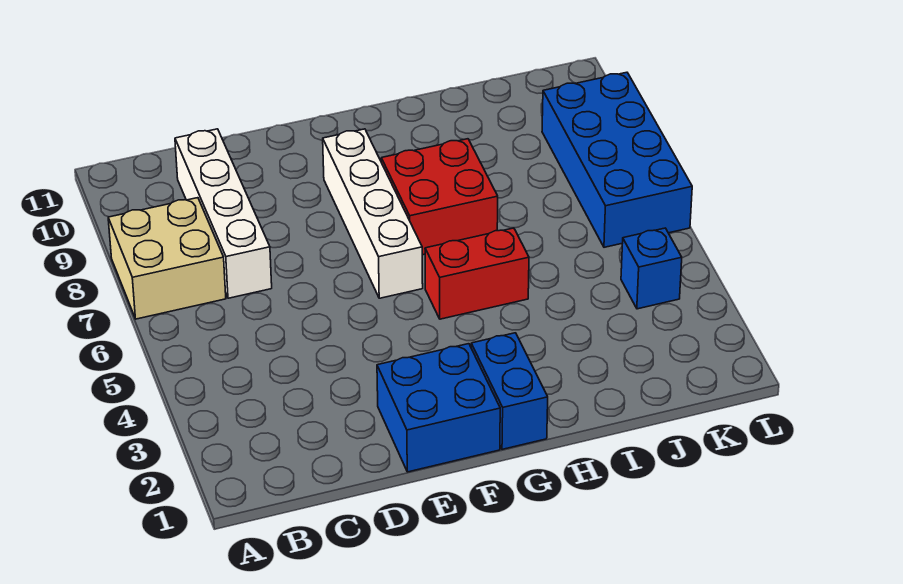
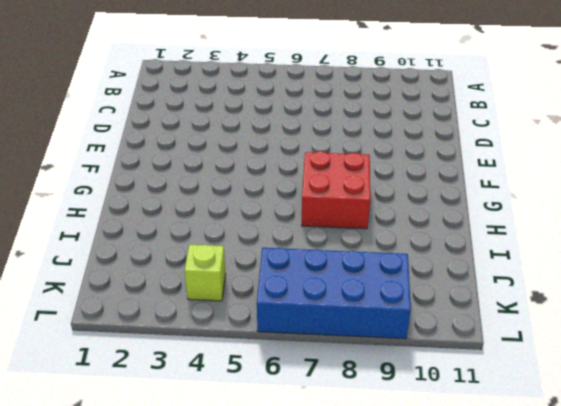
lime 1x1 brick [185,244,226,301] -> blue 1x1 brick [621,228,682,309]
none -> tan 2x2 brick [108,198,226,319]
none -> white 1x4 brick [175,129,272,298]

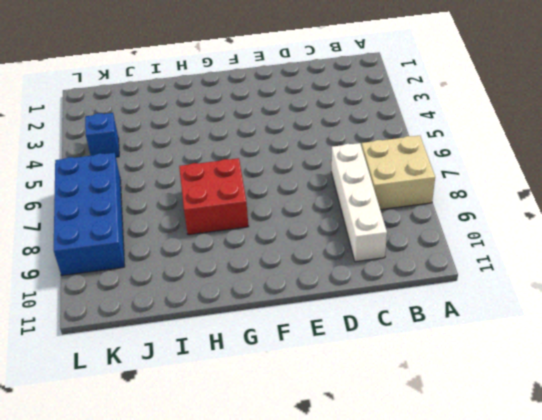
none -> blue 2x2 brick [377,344,500,472]
none -> white 1x4 brick [323,129,423,298]

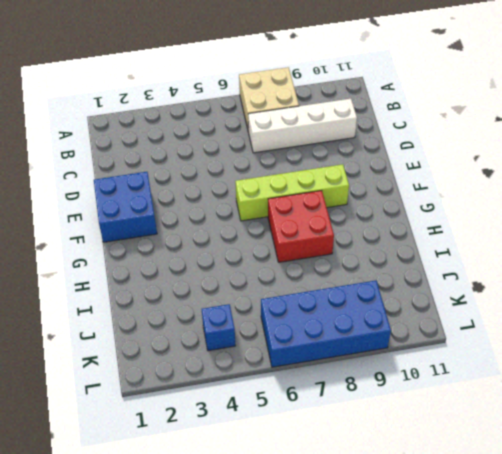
lime 1x4 brick [235,164,349,221] -> white 1x4 brick [323,129,423,298]
none -> blue 1x2 brick [471,333,548,449]
none -> red 1x2 brick [425,228,529,319]

